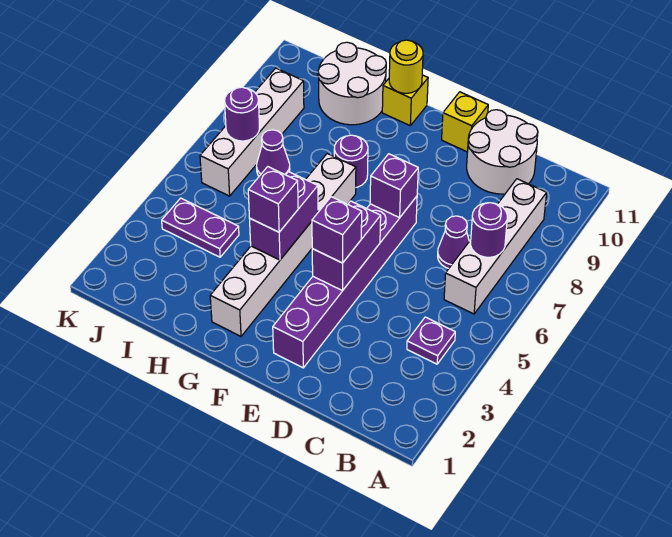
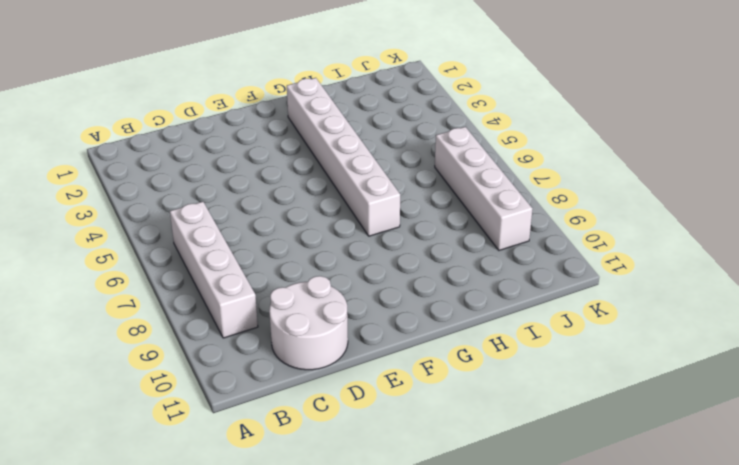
none -> purple 1x1 plate [407,317,455,364]
none -> purple 1x1 cone [438,216,469,268]
none -> purple 1x6 brick [273,196,417,368]

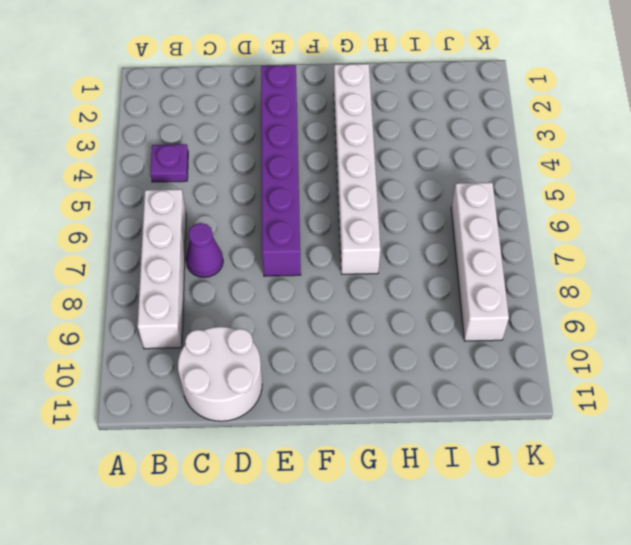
none -> yellow 1x1 brick [442,92,488,152]
none -> purple 1x1 round brick [334,135,368,187]
none -> yellow 1x1 brick [382,75,428,125]

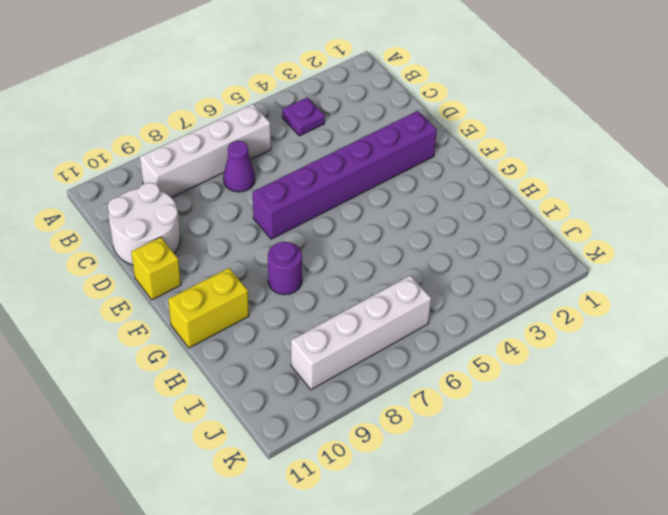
yellow 1x2 brick [168,268,249,348] -> yellow 1x1 brick [382,75,428,125]
none -> white 1x6 brick [210,154,356,336]
none -> white 2x2 round brick [318,42,386,125]
none -> purple 1x2 plate [162,198,239,257]

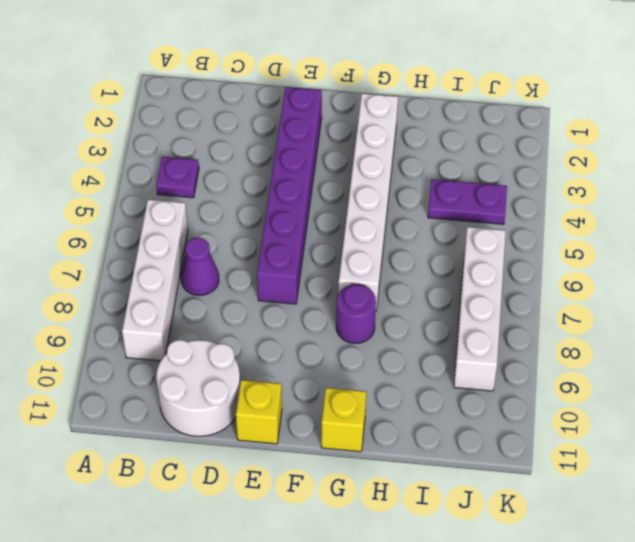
none -> white 2x2 round brick [318,42,386,125]
none -> purple 1x1 cone [257,130,290,176]
none -> purple 1x1 round brick [471,203,507,257]

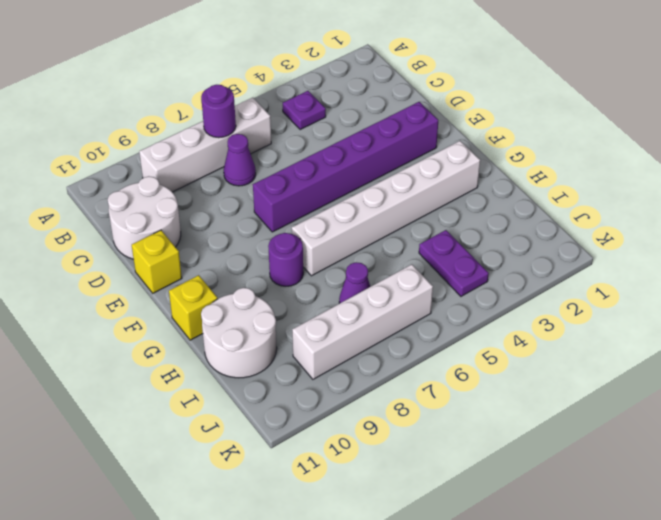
none -> purple 1x2 brick [312,201,381,291]
none -> purple 1x1 brick [370,154,418,218]
none -> purple 1x2 brick [250,172,318,260]

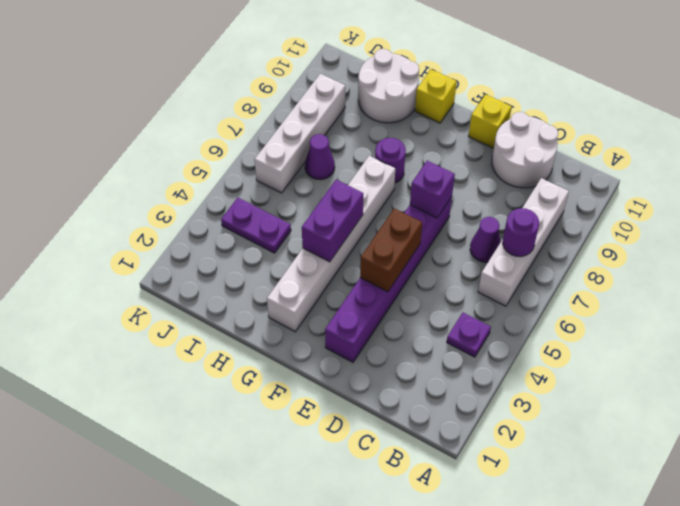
brown 1x2 brick [360,208,422,292] -> purple 1x2 brick [312,201,381,291]
none -> yellow 1x1 round brick [389,40,423,93]
none -> purple 1x1 round brick [225,87,260,141]
none -> purple 1x1 brick [312,197,362,263]

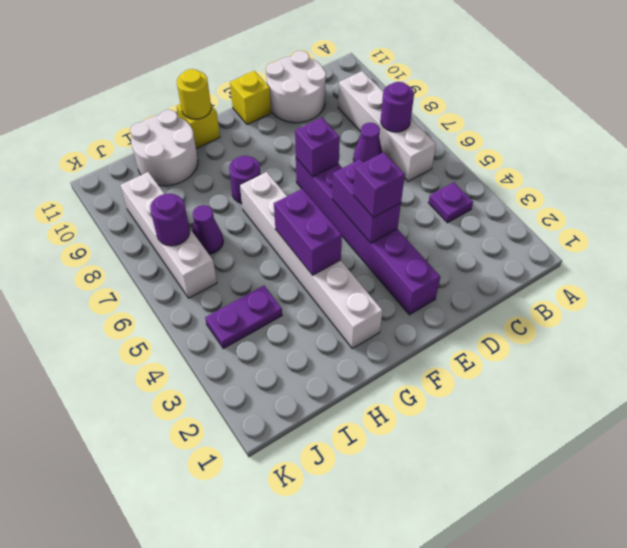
none -> purple 1x1 brick [248,167,298,232]

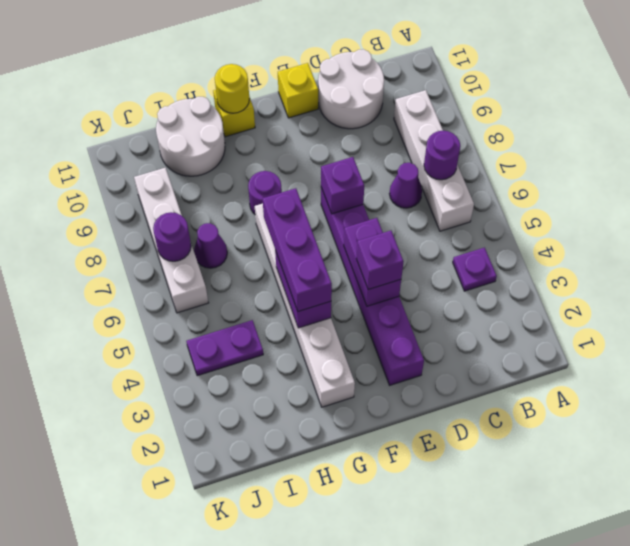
purple 1x3 brick [263,188,332,311] -> purple 1x1 brick [248,167,298,232]

